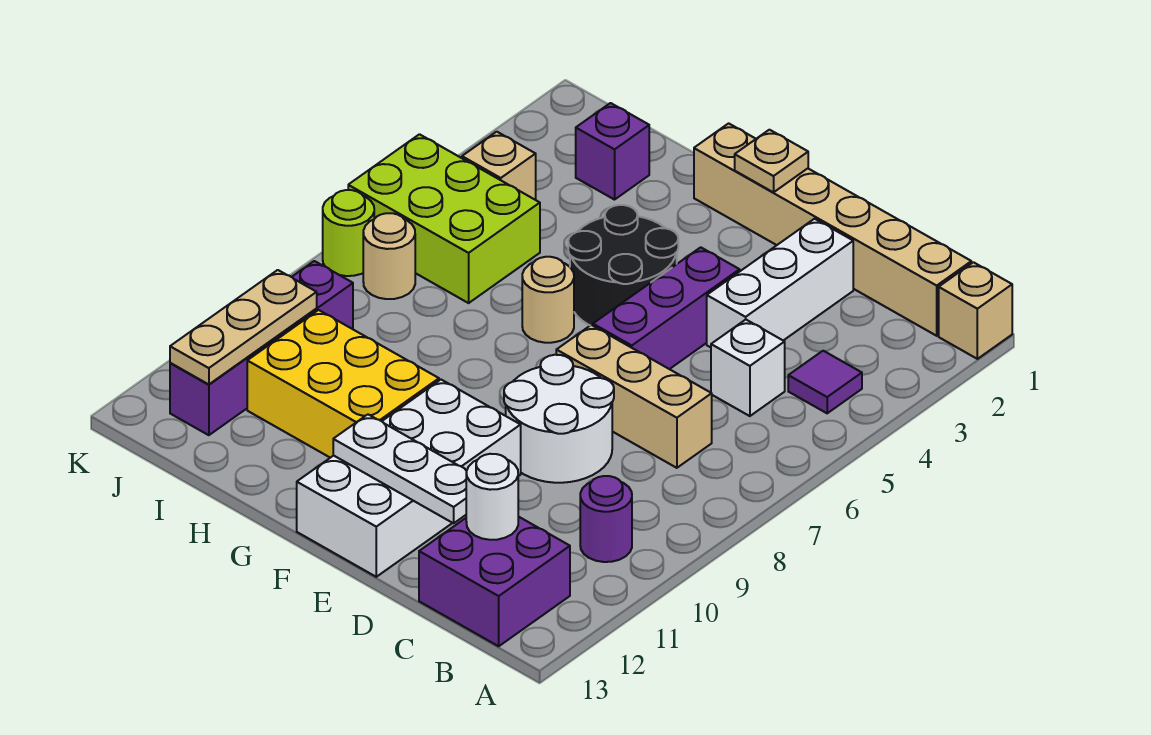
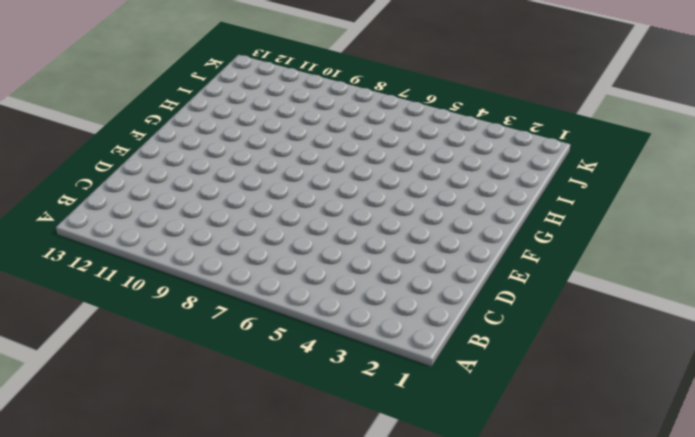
none -> tan 1x1 brick [939,262,1012,359]
none -> tan 1x6 brick [694,123,971,336]
none -> purple 1x1 tile [788,351,862,413]

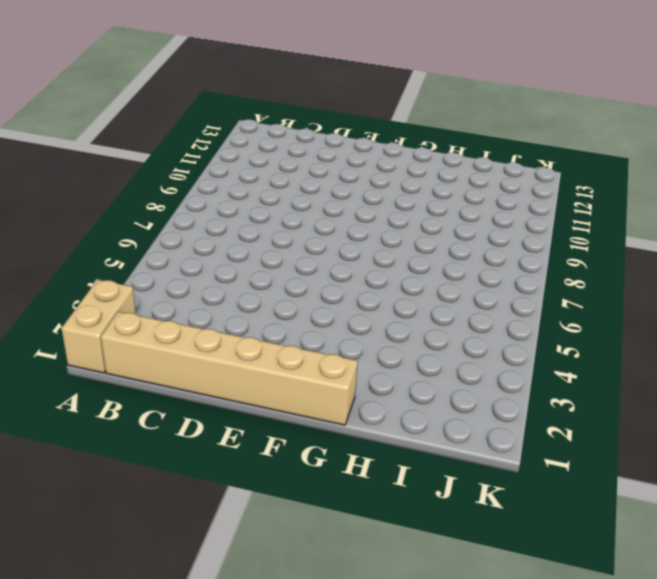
tan 1x2 brick [61,280,136,373] -> tan 1x1 brick [939,262,1012,359]
none -> purple 1x1 tile [788,351,862,413]
none -> purple 1x1 round brick [580,476,632,562]
none -> purple 2x2 brick [419,517,570,646]

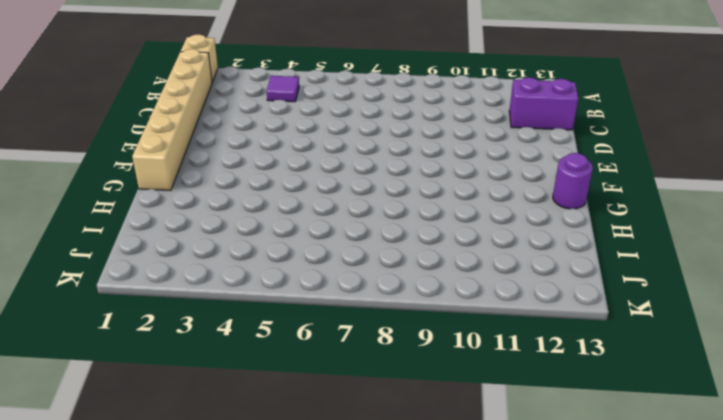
purple 1x2 brick [509,77,578,130] -> purple 2x2 brick [419,517,570,646]
purple 1x1 round brick [553,153,593,209] -> purple 1x1 round brick moved to [580,476,632,562]
none -> white 1x1 brick [711,320,785,416]
none -> tan 1x3 brick [556,325,712,468]
none -> white 1x3 brick [707,219,853,347]

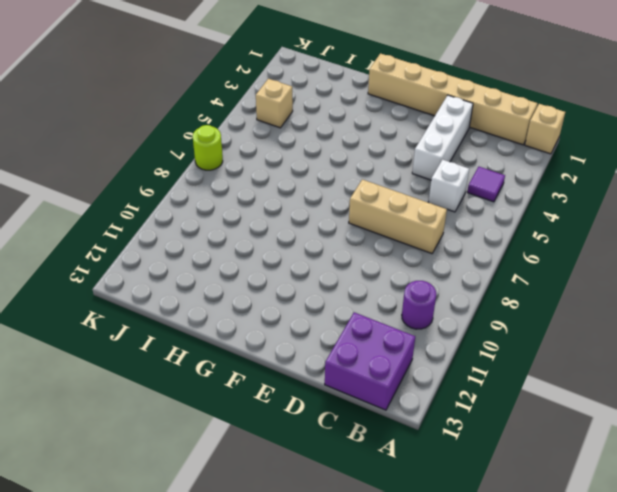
none -> white 2x2 round brick [504,355,614,483]
none -> purple 1x3 brick [593,247,740,369]
none -> white 2x4 brick [297,380,521,577]

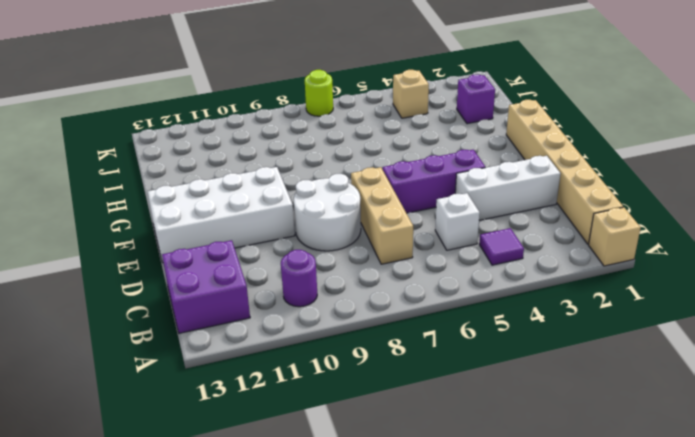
none -> black 2x2 round brick [568,205,678,326]
none -> tan 1x1 round brick [522,257,574,343]
none -> yellow 2x3 brick [247,310,439,458]

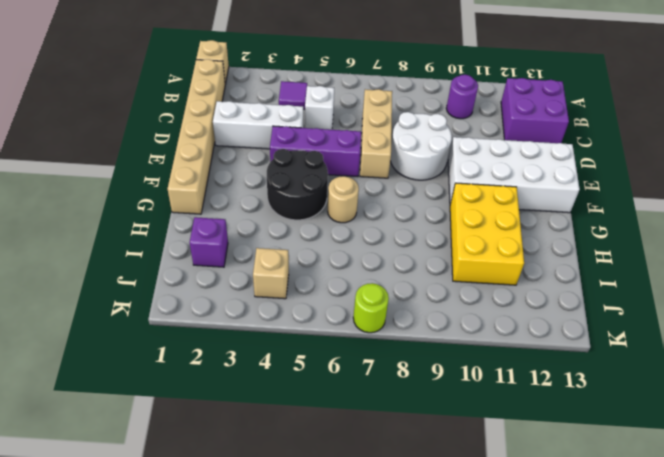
none -> lime 2x3 brick [348,134,540,303]
none -> tan 1x1 round brick [363,213,415,299]
none -> purple 1x4 brick [170,261,353,435]

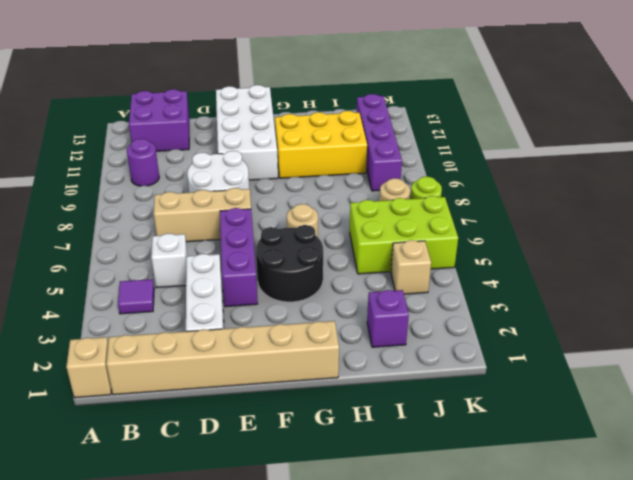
none -> white 1x1 round brick [466,454,518,540]
none -> white 1x3 plate [333,414,467,523]
none -> tan 1x1 plate [735,130,808,192]

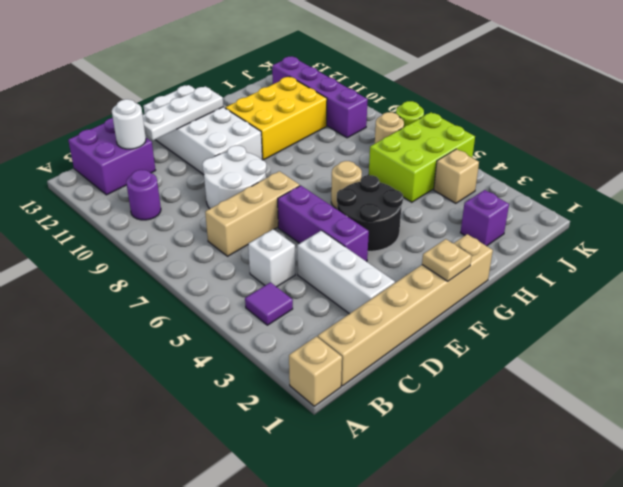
none -> tan 1x3 plate [170,270,317,384]

